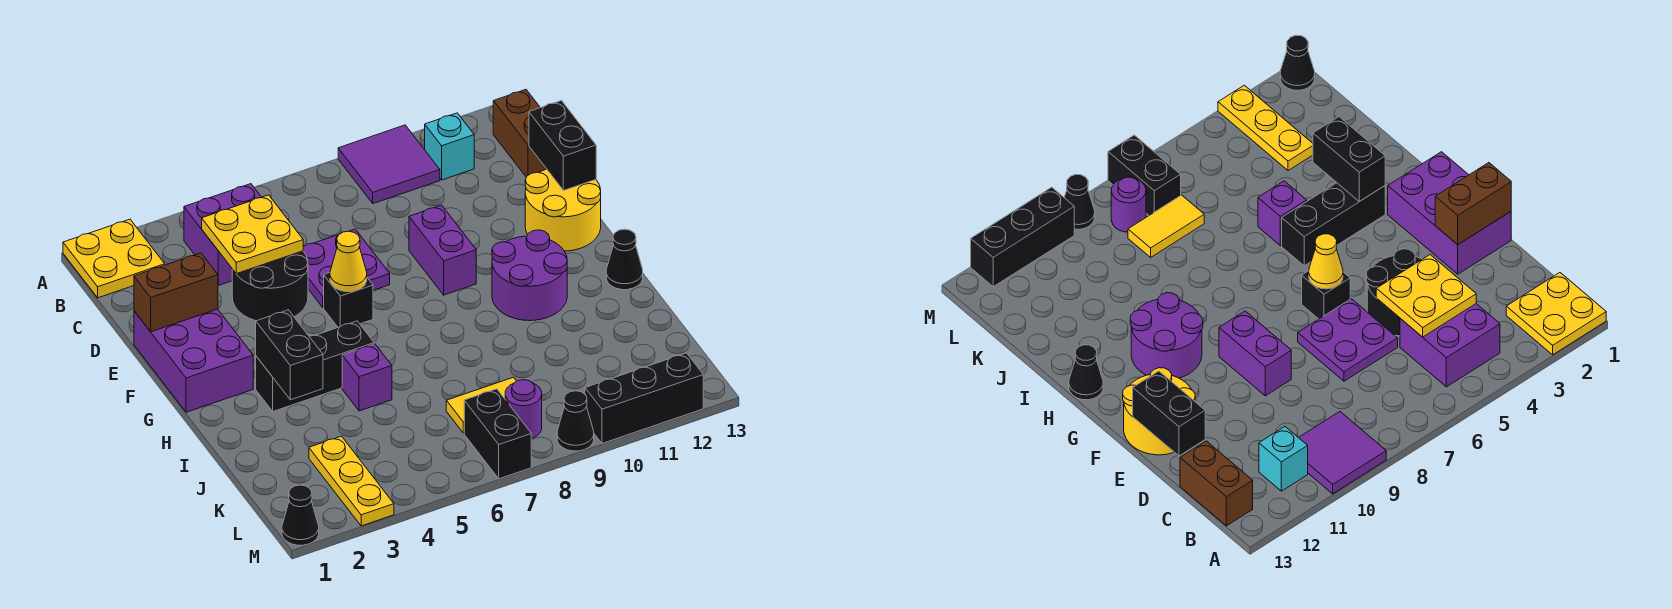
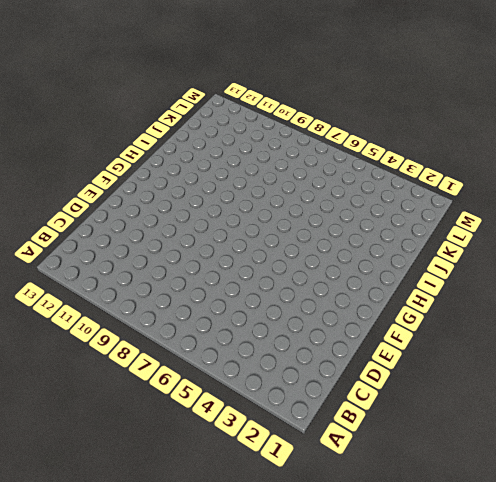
none -> yellow 2x2 plate [63,219,165,298]
none -> purple 2x2 tile [338,125,440,204]
none -> purple 2x2 brick [184,184,261,285]

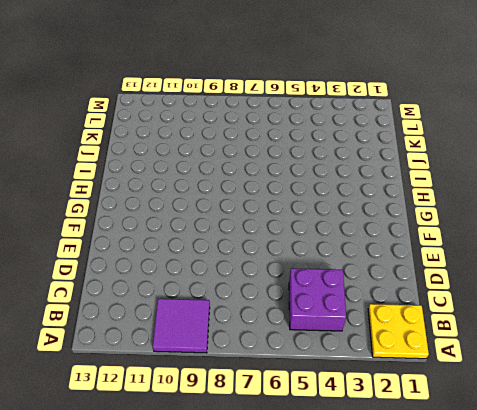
none -> cyan 1x1 brick [425,113,474,180]
none -> brown 1x2 brick [493,90,546,177]
none -> black 2x2 round brick [232,251,308,321]

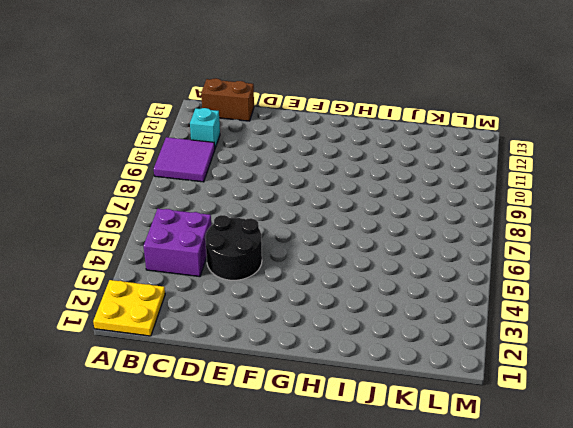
none -> purple 2x2 plate [303,229,390,307]
none -> purple 2x3 brick [134,309,253,412]
none -> purple 1x2 brick [409,205,476,295]

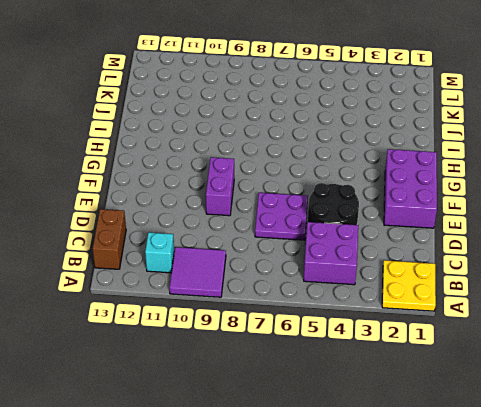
none -> yellow 2x2 round brick [525,169,601,251]
none -> black 1x1 brick [324,272,373,327]
none -> purple 2x2 round brick [492,230,567,321]

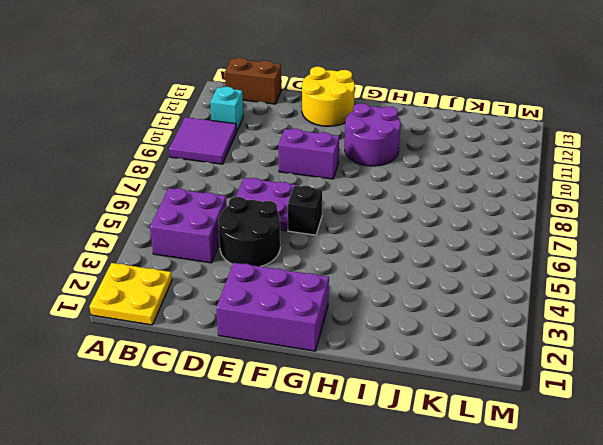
none -> black 1x3 brick [256,321,374,411]
none -> black 1x1 cone [606,229,643,290]
none -> purple 1x1 brick [342,344,392,411]

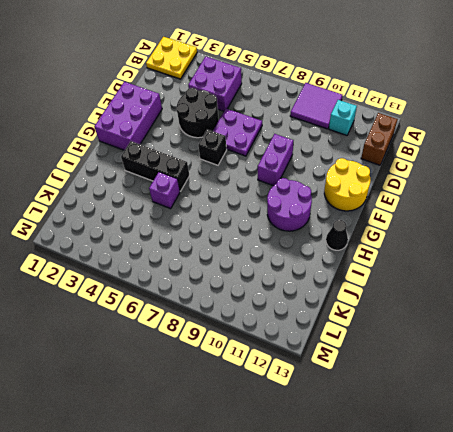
none -> yellow 1x3 plate [309,436,394,526]
none -> yellow 1x2 tile [446,377,517,433]
none -> black 1x2 brick [464,389,531,479]

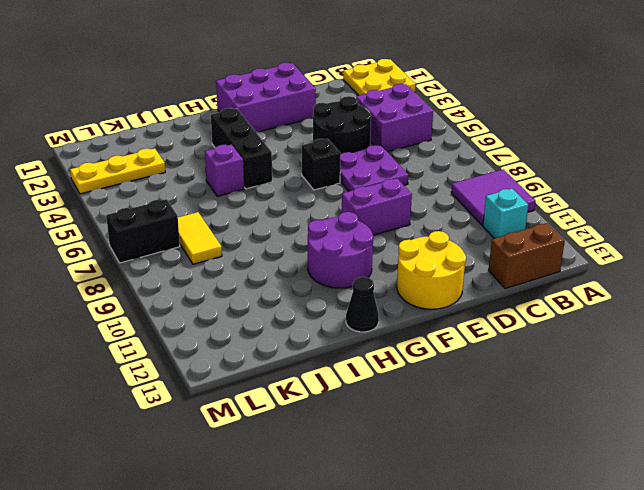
none -> purple 1x1 round brick [505,380,542,439]
none -> black 1x1 cone [282,485,319,545]
none -> black 1x1 cone [557,391,594,451]

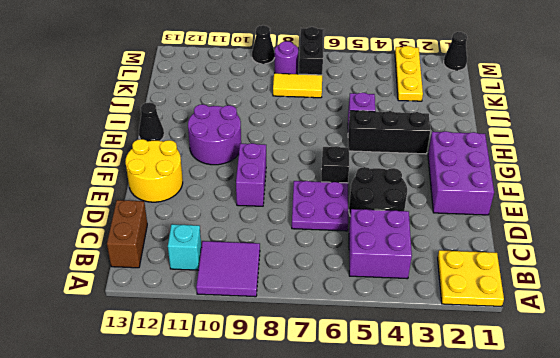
none -> black 1x3 brick [585,353,703,443]
none -> yellow 2x2 plate [202,195,303,274]
none -> black 1x2 brick [529,101,596,190]

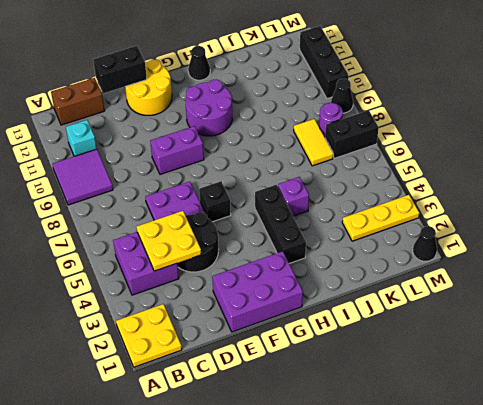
none -> brown 1x2 brick [134,253,218,332]
none -> yellow 1x1 cone [330,231,367,292]
none -> black 1x2 brick [256,310,323,400]

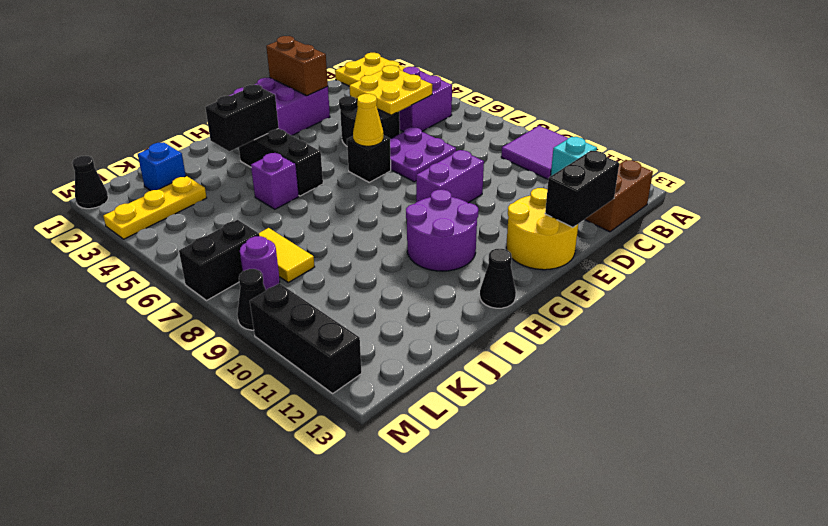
blue 1x1 brick [138,142,186,191] -> none

